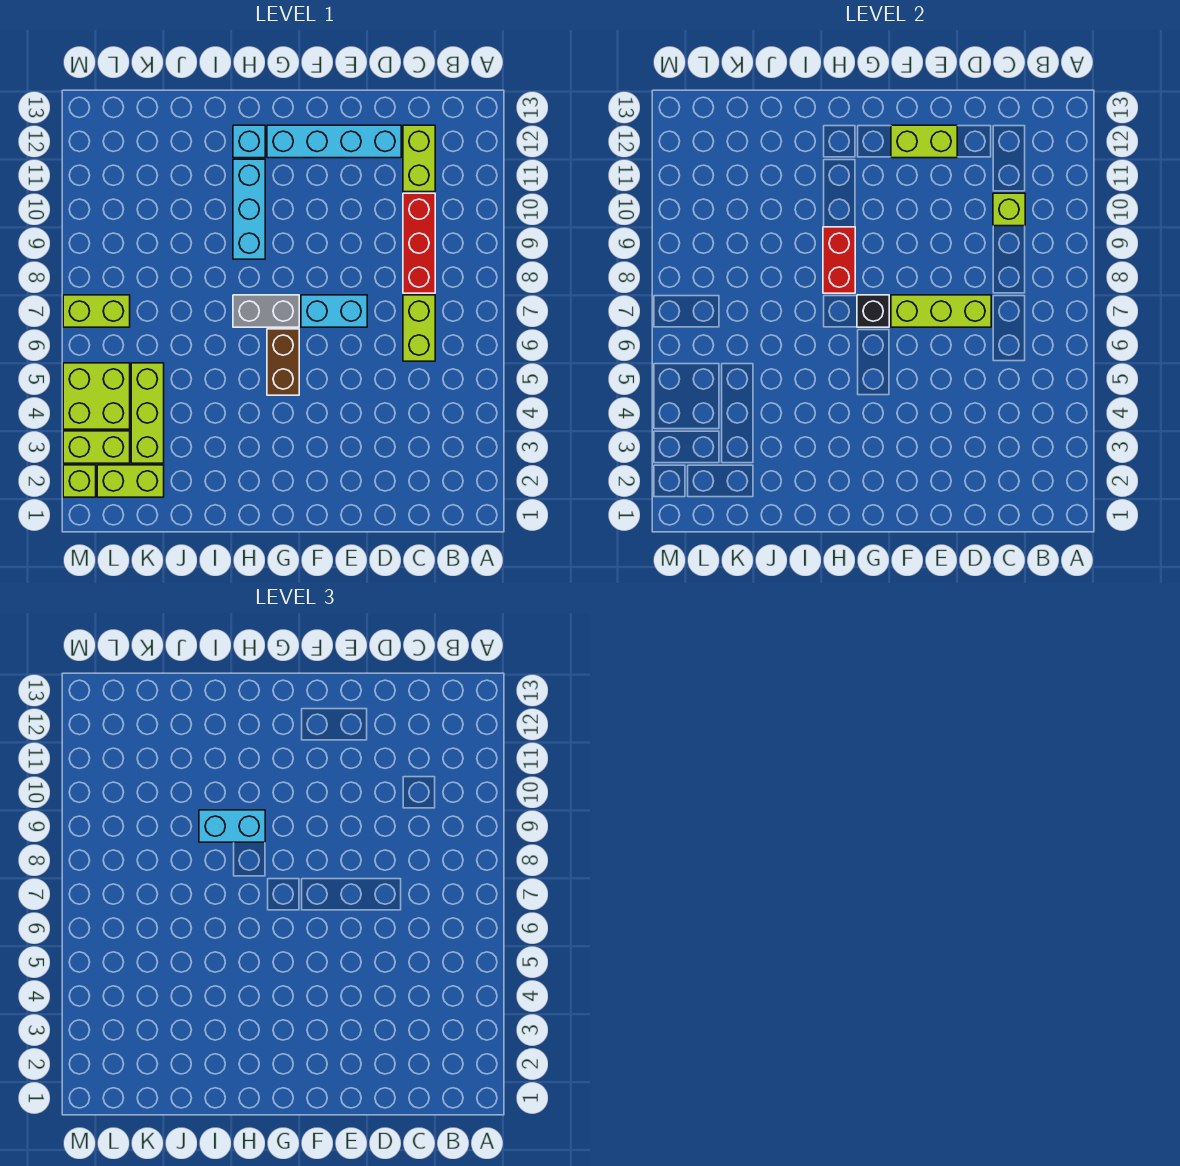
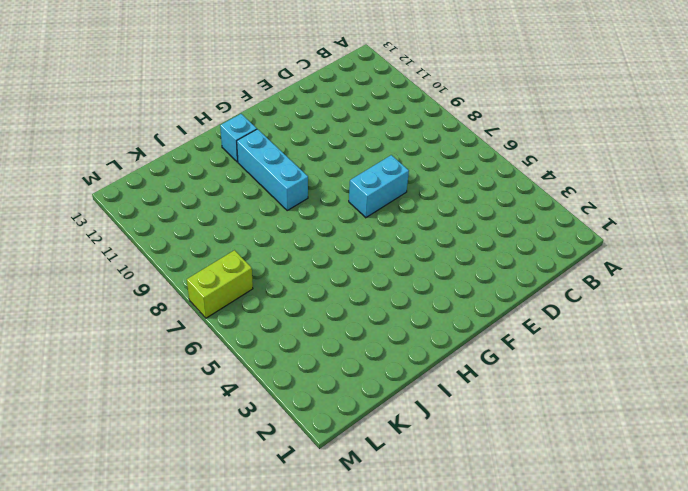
none -> lime 1x2 brick [403,295,435,361]
none -> red 1x3 brick [403,193,435,293]
none -> lime 1x2 brick [403,125,435,192]

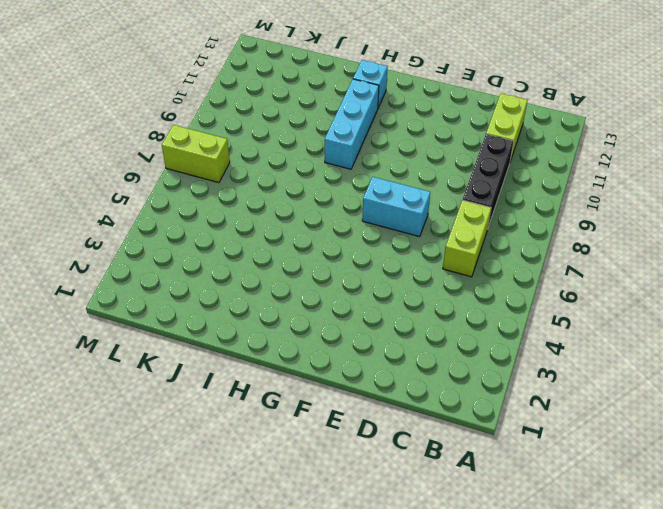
black 1x3 brick [463,134,514,227] -> red 1x3 brick [403,193,435,293]
none -> cyan 1x4 brick [267,125,401,158]
none -> brown 1x2 brick [267,329,299,395]
none -> grey 1x2 brick [233,295,299,327]

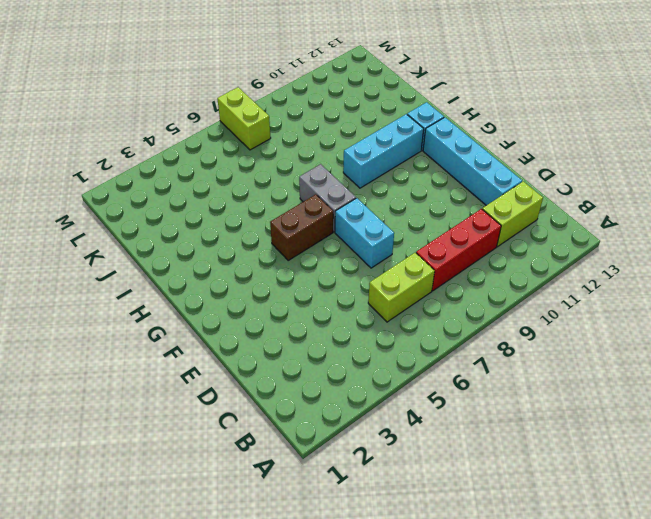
none -> lime 1x2 brick [97,465,164,497]
none -> lime 1x3 brick [131,363,164,463]
none -> lime 1x2 brick [63,431,130,463]

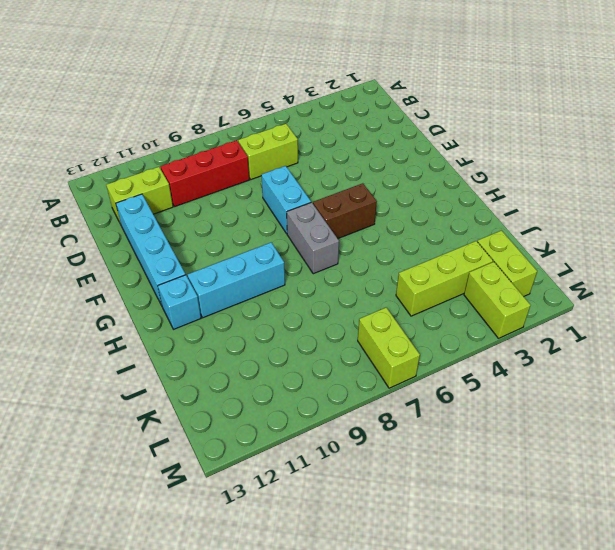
none -> lime 2x2 brick [63,363,130,429]
none -> lime 1x1 brick [63,465,96,497]
none -> lime 1x1 brick [993,193,1025,226]

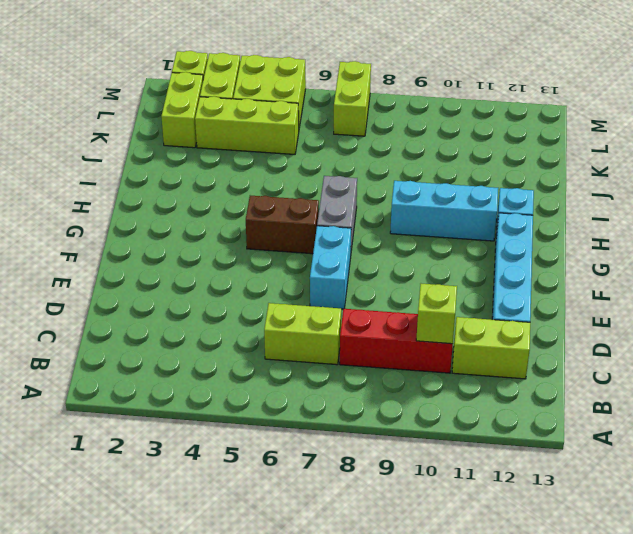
none -> lime 1x3 brick [891,295,991,327]
none -> lime 1x2 brick [891,125,957,158]
none -> black 1x1 brick [857,295,889,327]

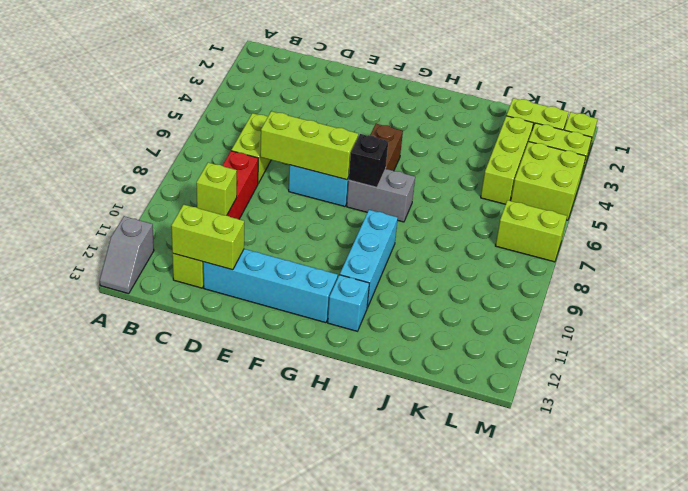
grey 1x2 slope [100,216,154,294] -> none
lime 1x2 brick [171,205,244,270] -> lime 1x2 brick moved to [891,125,957,158]
none -> red 1x2 brick [823,227,855,293]
none -> cyan 1x2 brick [199,810,265,842]

